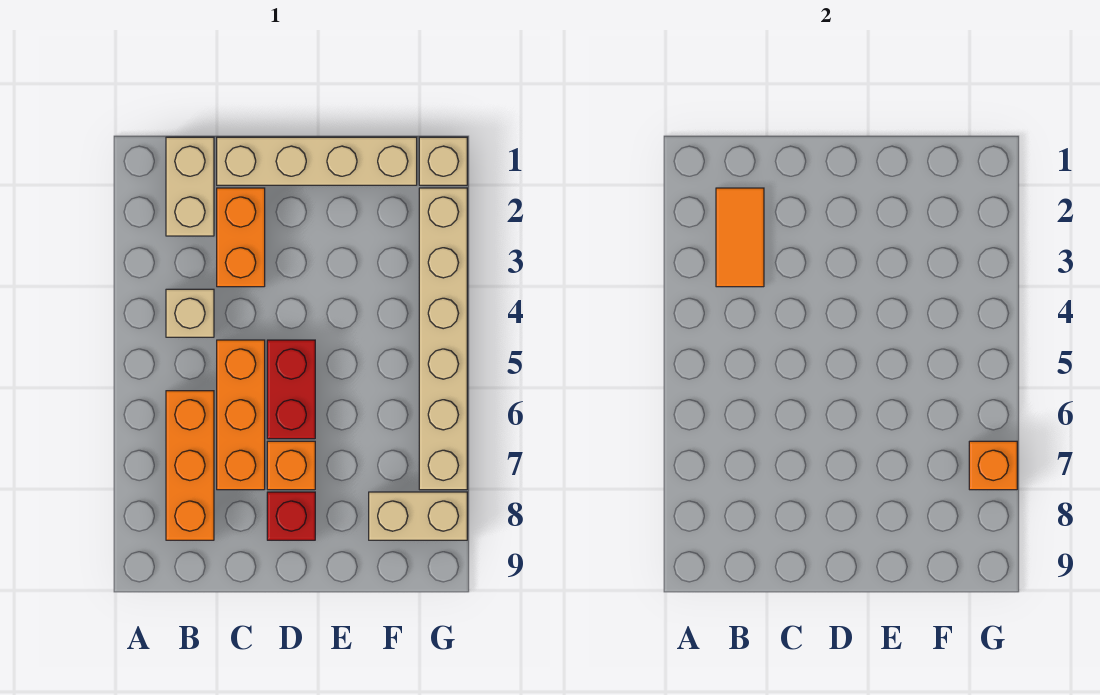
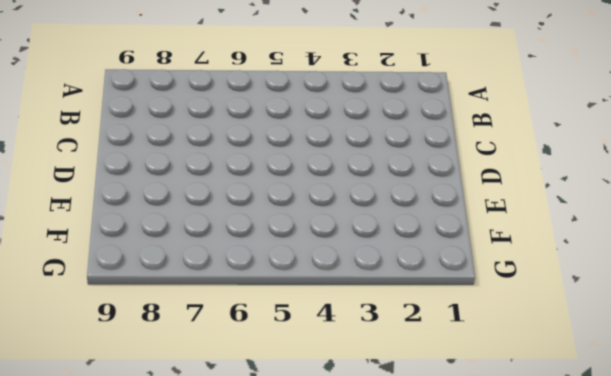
none -> tan 1x2 brick [166,137,214,236]
none -> tan 1x1 brick [166,289,214,337]
none -> orange 1x3 brick [166,391,214,540]

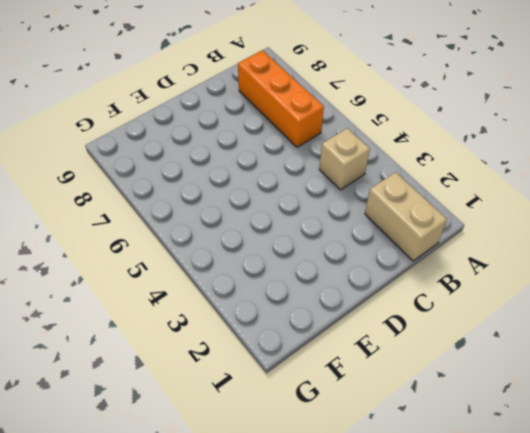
none -> tan 1x4 brick [217,137,417,185]
none -> orange 1x2 brick [217,188,265,287]
none -> orange 1x3 brick [217,340,265,490]

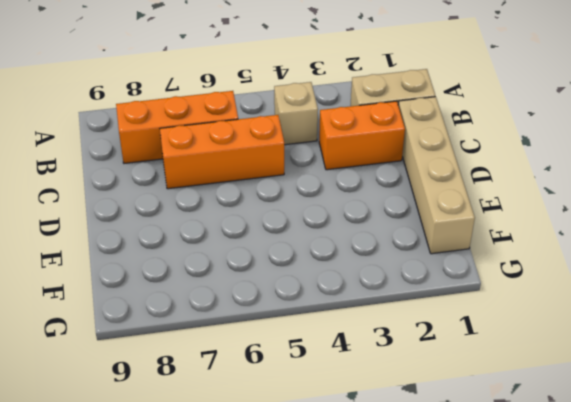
none -> red 1x2 brick [267,340,315,439]
none -> orange 1x1 brick [267,441,315,490]
none -> red 1x1 brick [267,492,315,540]

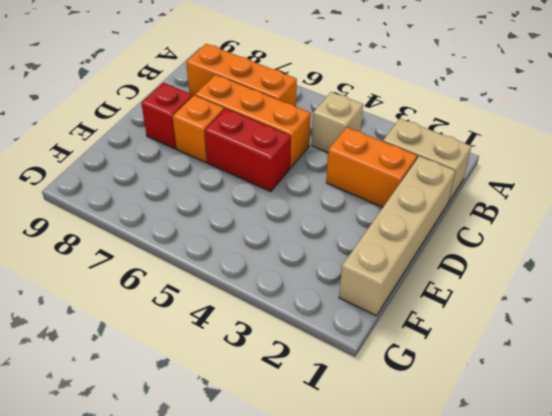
none -> tan 1x2 brick [369,492,467,540]
none -> tan 1x1 brick [419,137,467,185]
none -> tan 1x6 brick [419,188,467,490]

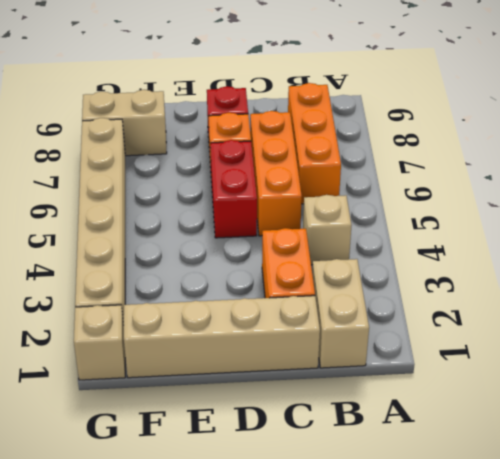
none -> orange 1x2 tile [716,188,764,287]
none -> orange 1x1 brick [969,441,1017,490]

